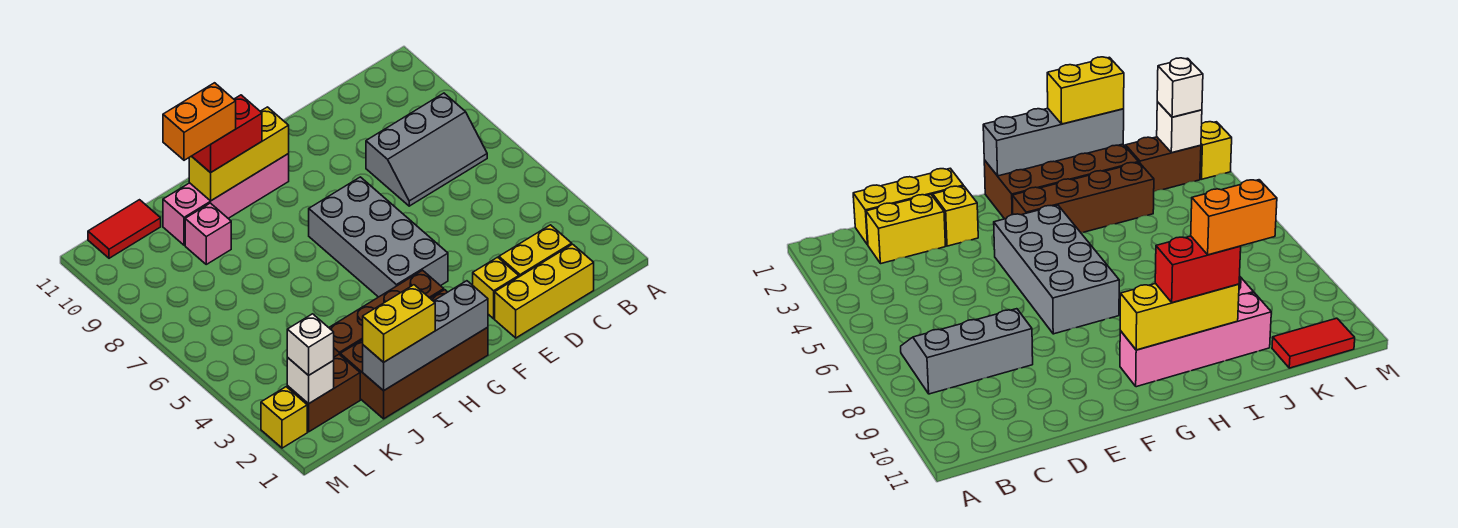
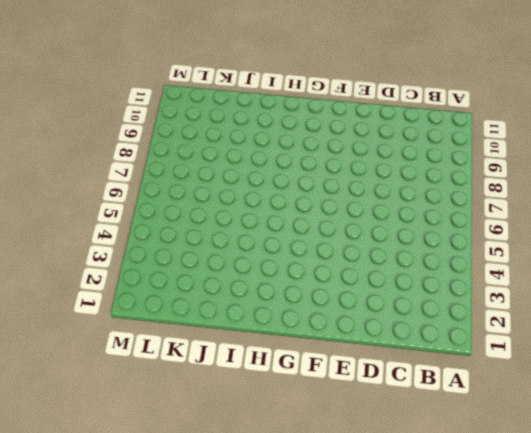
none -> grey 2x3 slope [366,93,487,206]
none -> yellow 1x3 brick [495,244,594,338]
none -> yellow 1x2 brick [499,225,572,277]

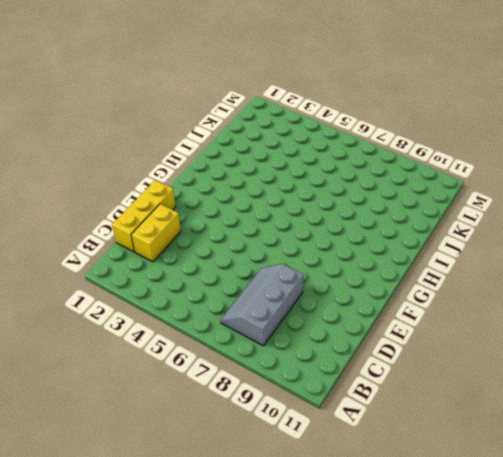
none -> yellow 1x1 brick [473,257,519,319]
none -> grey 2x4 brick [309,177,448,297]
none -> brown 2x4 brick [340,290,488,419]

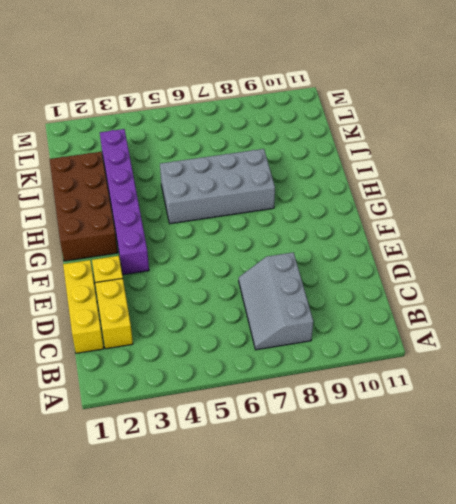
purple 1x6 brick [100,129,149,275] -> brown 1x4 brick [329,270,444,357]
grey 2x4 brick [160,149,275,224] -> grey 2x4 brick moved to [309,177,448,297]
none -> pink 1x4 brick [163,154,289,245]
none -> pink 1x1 brick [185,203,231,264]
none -> brown 1x2 brick [287,355,360,432]

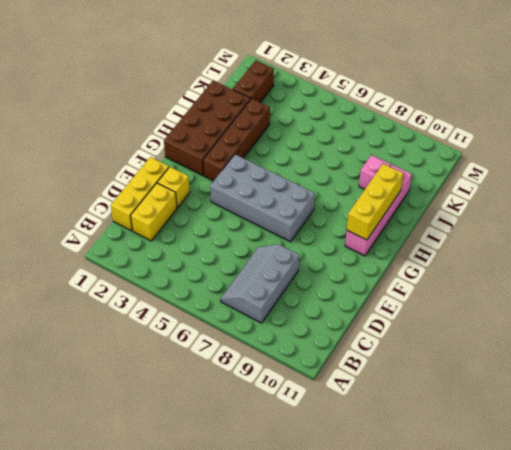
none -> red 1x2 tile [88,200,161,258]
none -> yellow 1x1 brick [261,387,307,448]
none -> grey 1x4 brick [363,281,488,391]

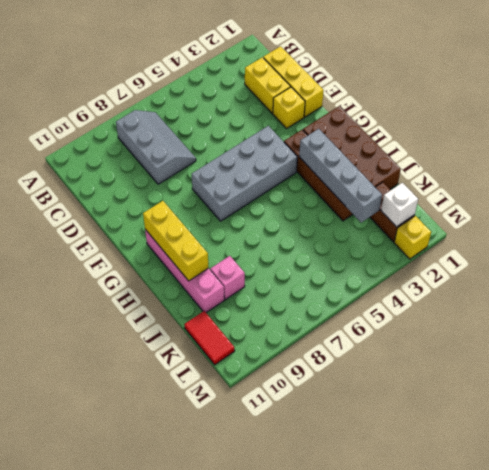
grey 1x4 brick [299,129,382,222] -> grey 1x4 brick moved to [363,281,488,391]
none -> red 1x2 brick [192,95,262,173]
none -> yellow 1x2 brick [363,285,435,362]
none -> white 1x1 brick [287,314,334,375]

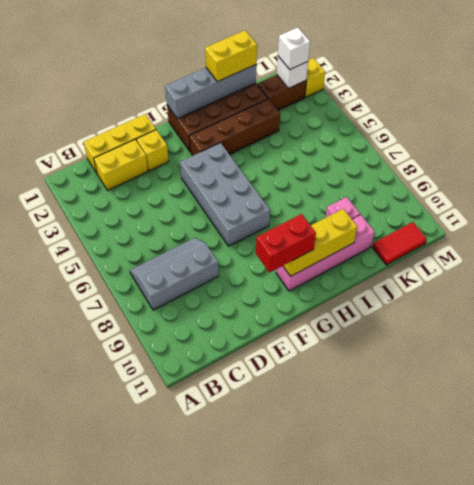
red 1x2 brick [256,214,316,273] -> red 1x2 brick moved to [192,95,262,173]
none -> orange 1x2 brick [163,83,236,160]

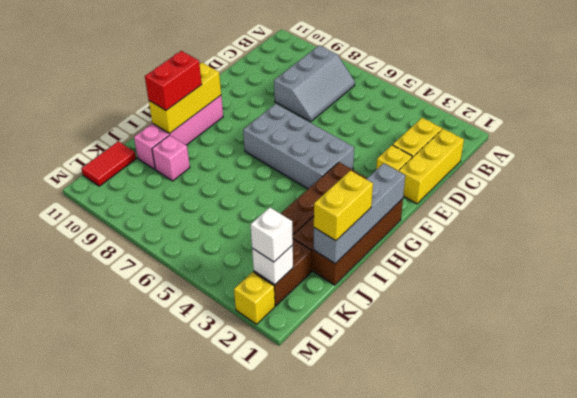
none -> orange 1x2 brick [163,83,236,160]

